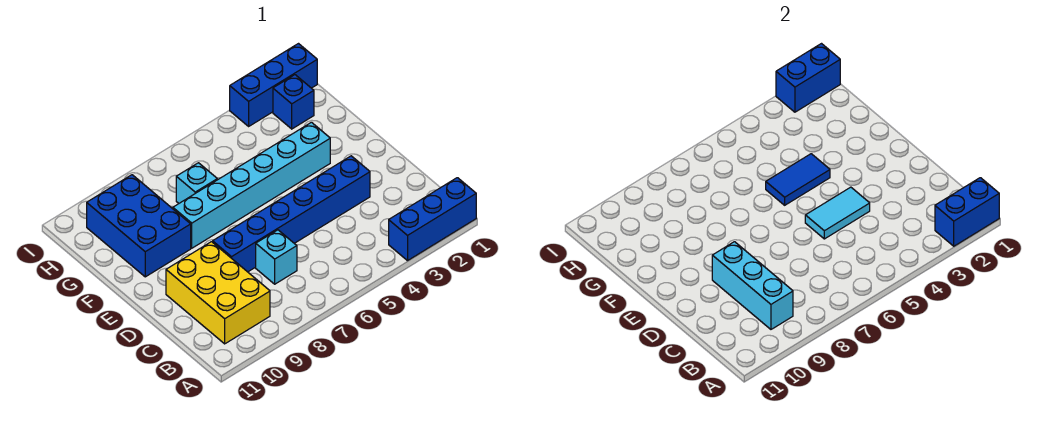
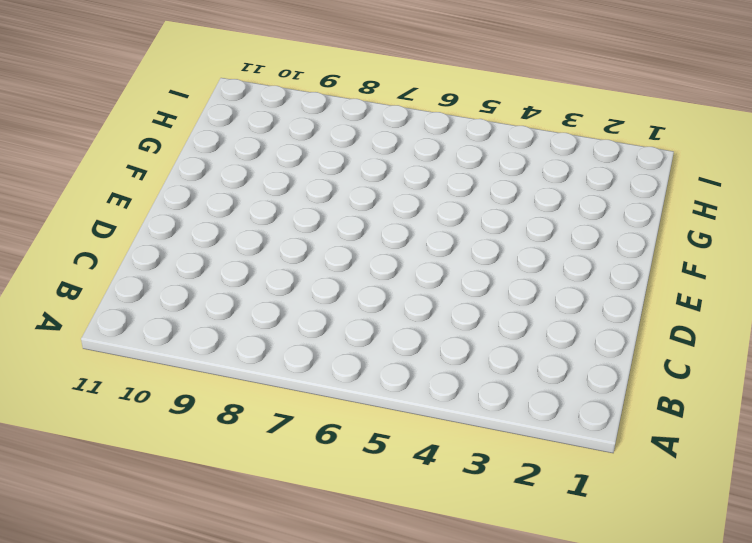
none -> blue 1x3 brick [389,178,476,261]
none -> yellow 2x3 brick [166,242,270,344]
none -> cyan 1x1 brick [256,230,297,284]

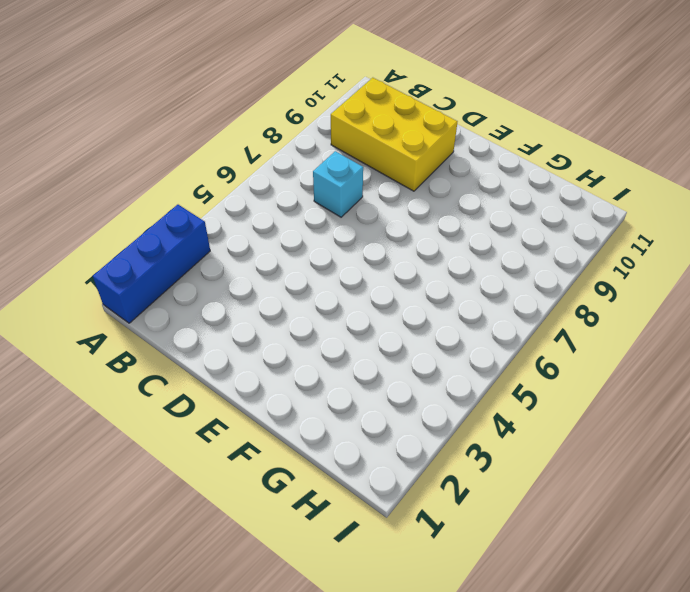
none -> blue 1x6 brick [213,156,370,272]
none -> cyan 1x6 brick [173,122,330,248]
none -> blue 2x3 brick [87,175,191,277]

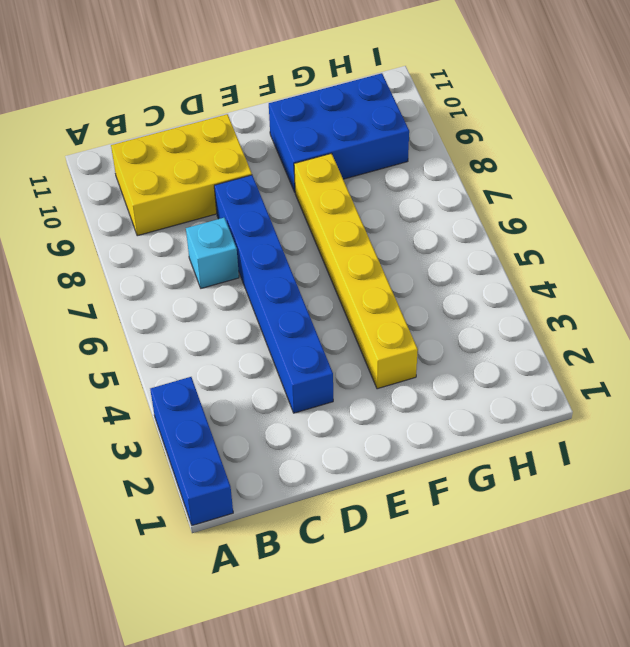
yellow 1x6 brick [294,153,418,389] -> cyan 1x6 brick [173,122,330,248]
none -> cyan 1x1 brick [176,163,217,203]
none -> blue 1x1 brick [273,75,314,129]
none -> blue 1x3 brick [230,44,317,126]

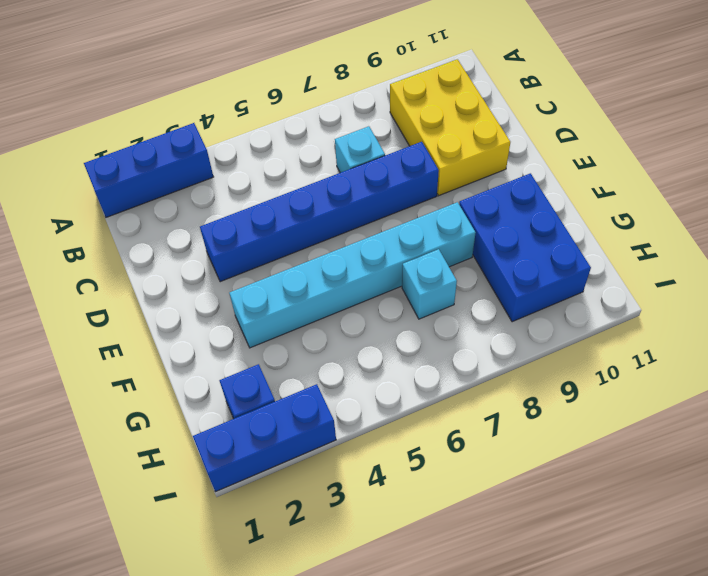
none -> blue 1x2 brick [935,178,999,246]
none -> cyan 1x3 brick [712,242,793,329]
none -> cyan 1x2 tile [805,187,870,239]

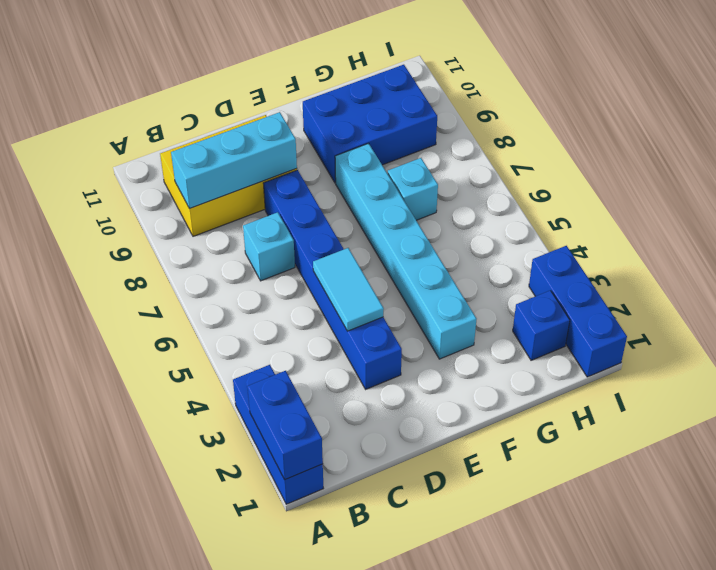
none -> blue 1x2 tile [766,154,830,205]
none -> blue 1x2 brick [776,44,840,112]

